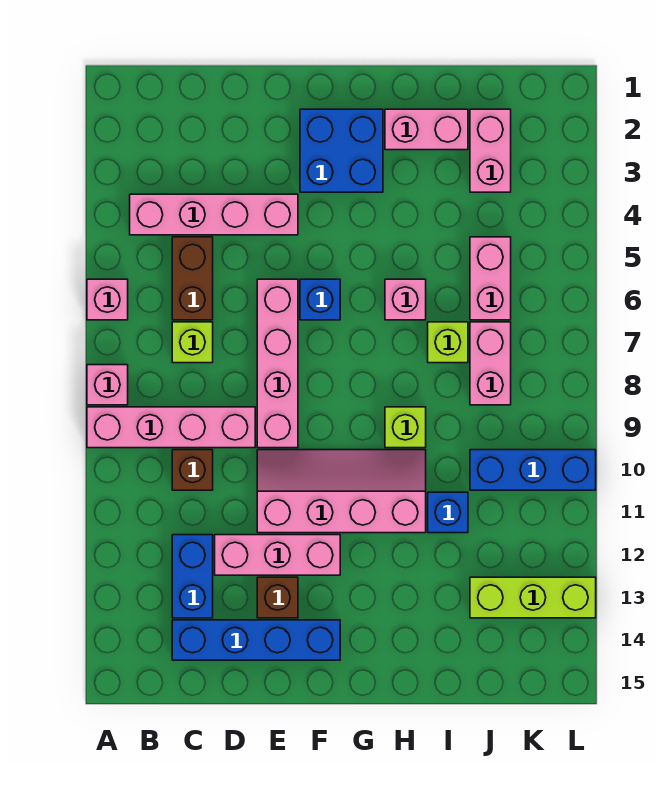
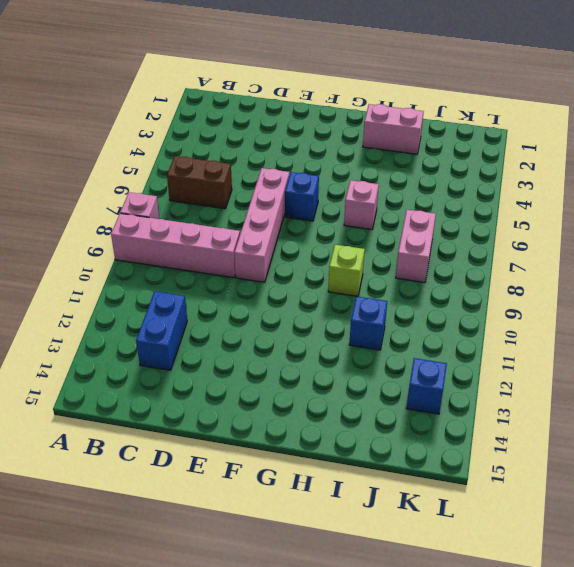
brown 1x2 brick [167,156,232,209] -> brown 1x2 brick turned to [172,237,213,320]
blue 1x1 brick [406,358,447,414] -> lime 1x3 brick [470,577,596,618]
none -> pink 1x1 brick [87,279,128,320]
none -> pink 1x4 brick [130,194,298,235]
none -> lime 1x1 brick [172,322,213,363]

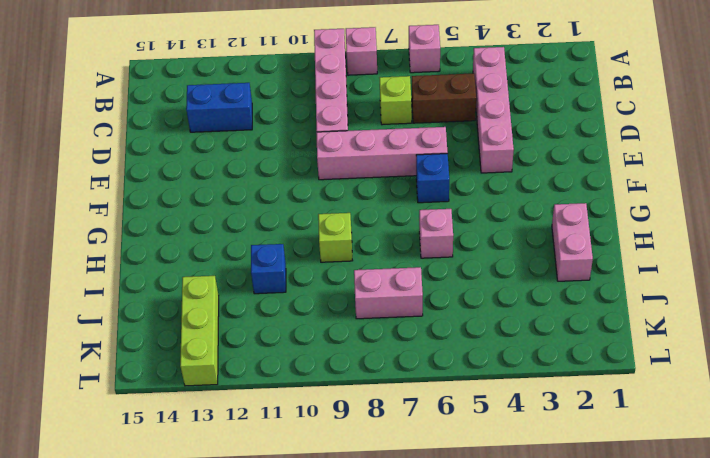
none -> brown 1x1 brick [172,450,213,490]
none -> blue 1x4 brick [172,620,340,660]
none -> pink 1x3 brick [215,535,340,575]

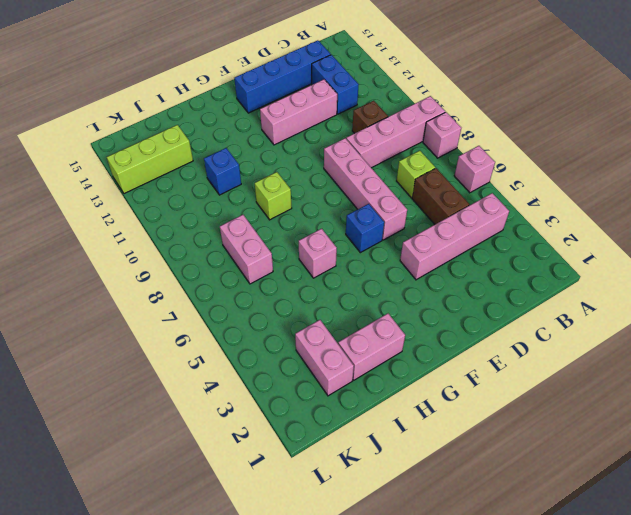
none -> pink 2x4 slope [257,450,426,533]
none -> brown 1x1 brick [257,577,298,618]
none -> blue 2x2 brick [300,109,383,192]

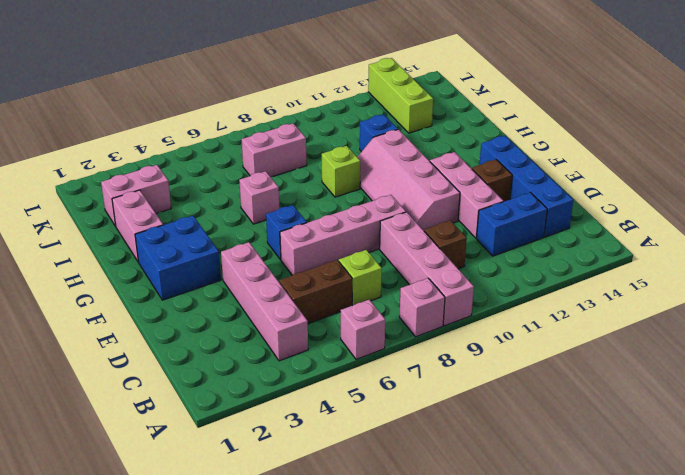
none -> lime 1x1 brick [428,322,468,363]
none -> pink 1x2 brick [470,237,511,320]
none -> blue 1x3 brick [470,450,596,490]

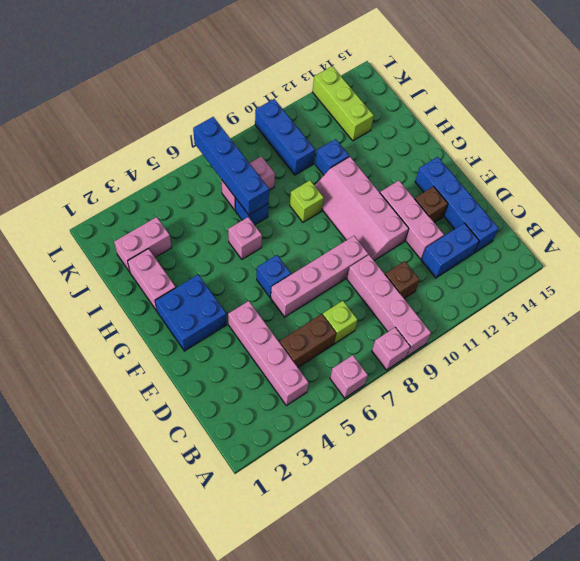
blue 1x1 brick [235,198,269,225] -> lime 1x1 brick [428,322,468,363]
blue 1x4 brick [193,117,269,215] -> none
none -> pink 1x2 brick [470,237,511,320]

